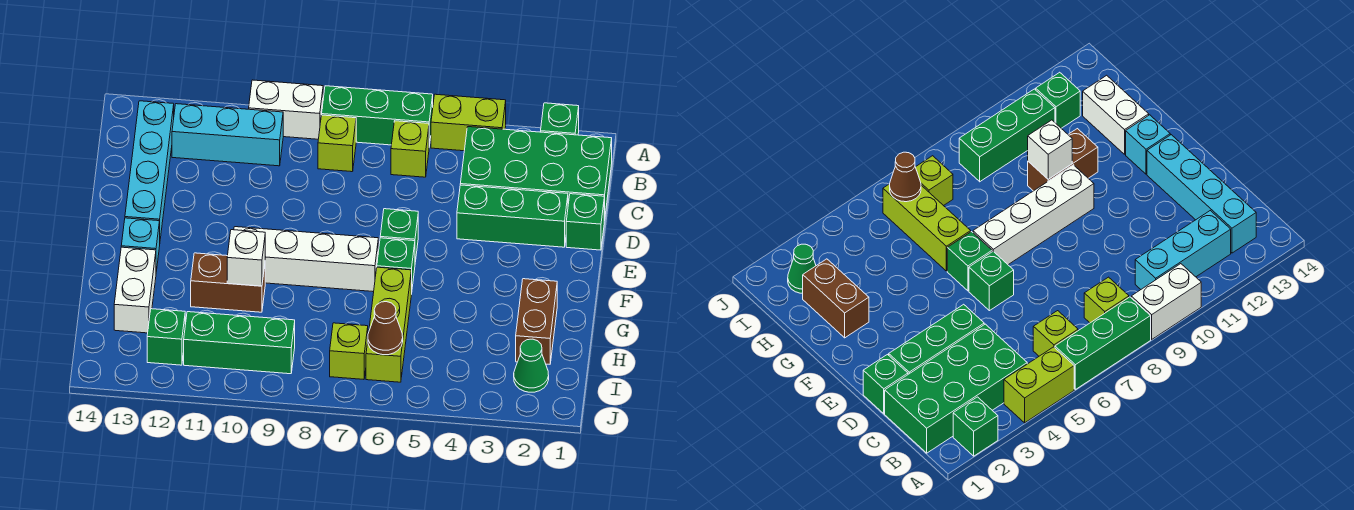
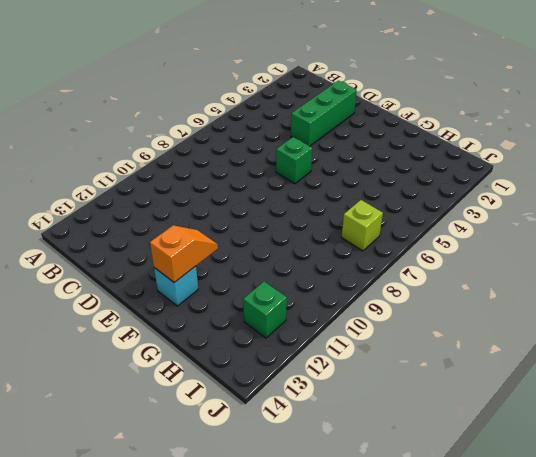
orange 1x2 slope [150,225,218,282] -> none
none -> green 1x1 brick [541,103,579,135]
none -> lime 1x2 brick [431,94,506,151]
none -> green 1x3 brick [322,86,433,146]

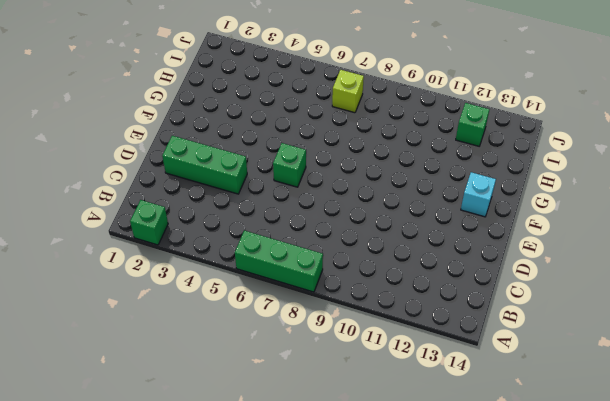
none -> lime 1x2 brick [431,94,506,151]
none -> white 1x2 brick [249,80,323,139]
none -> green 2x4 brick [460,127,612,221]

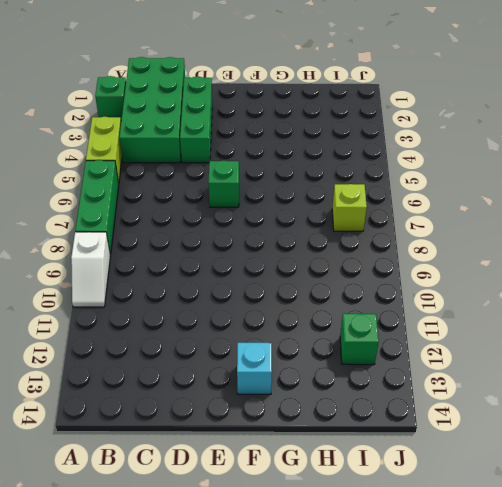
white 1x2 slope [71,232,111,307] -> white 1x2 brick [249,80,323,139]
none -> lime 1x1 brick [391,121,429,177]
none -> lime 1x1 brick [318,115,356,172]
none -> cyan 1x3 brick [172,104,283,166]

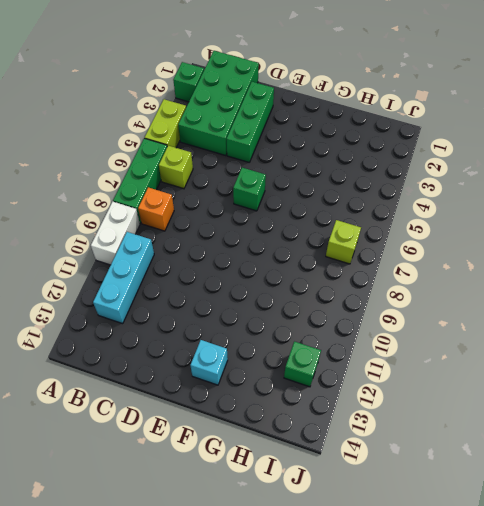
orange 1x1 brick [138,187,174,231] -> lime 1x1 brick [318,115,356,172]
none -> cyan 1x4 brick [125,101,174,239]
none -> green 1x1 brick [566,194,604,250]
none -> green 1x1 brick [377,238,415,294]

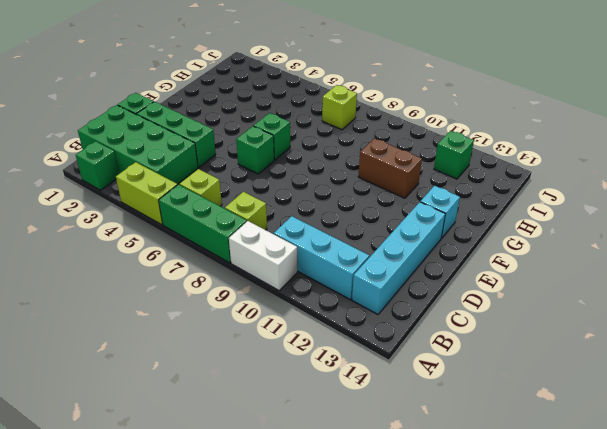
none -> white 1x4 brick [234,227,378,292]
none -> brown 1x2 brick [516,279,557,364]
none -> lime 1x3 brick [366,267,411,382]

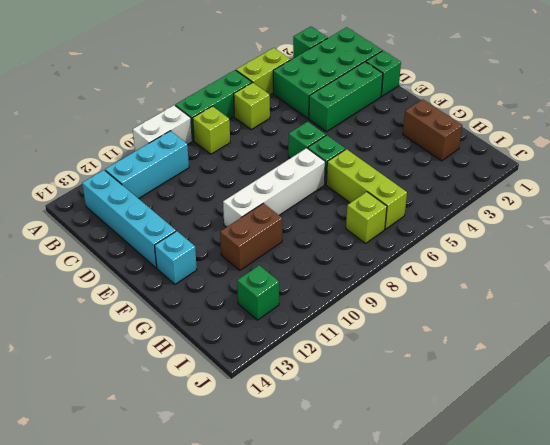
none -> white 1x2 brick [114,247,156,333]
none -> green 1x1 cone [514,339,549,392]
none -> green 1x3 brick [184,312,295,374]

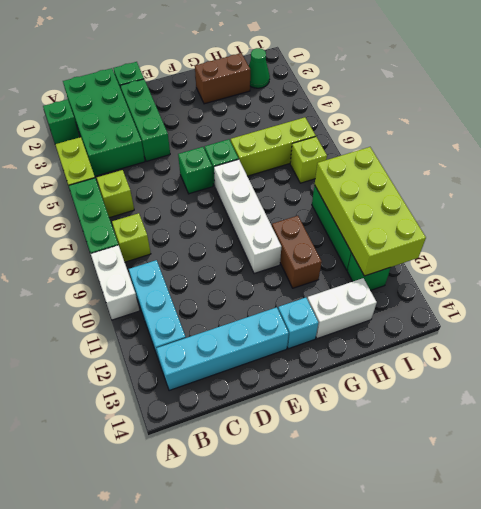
lime 2x4 brick [315,147,426,276] -> none
none -> white 1x1 brick [227,230,265,286]
none -> brown 1x1 cone [368,302,403,355]

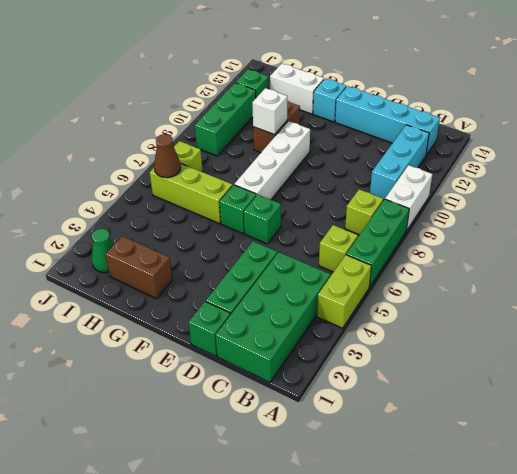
none -> green 1x1 brick [541,103,579,135]

